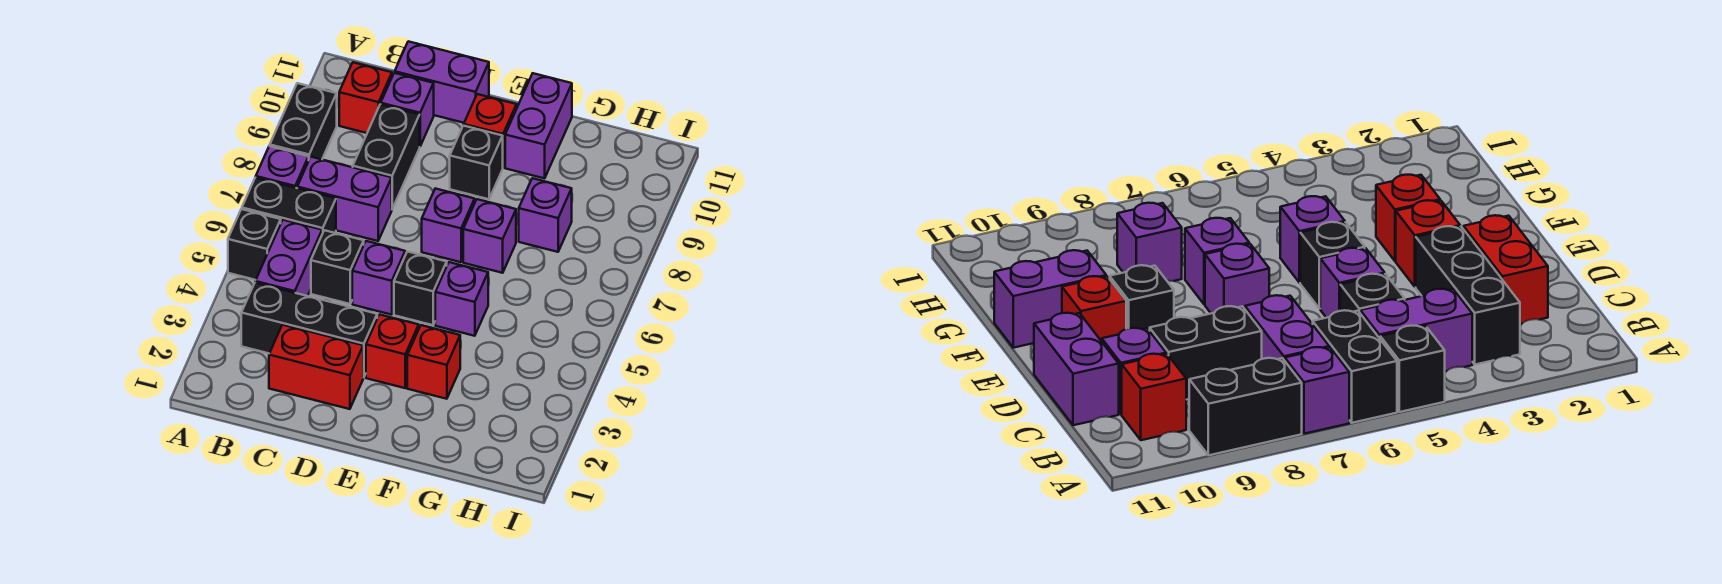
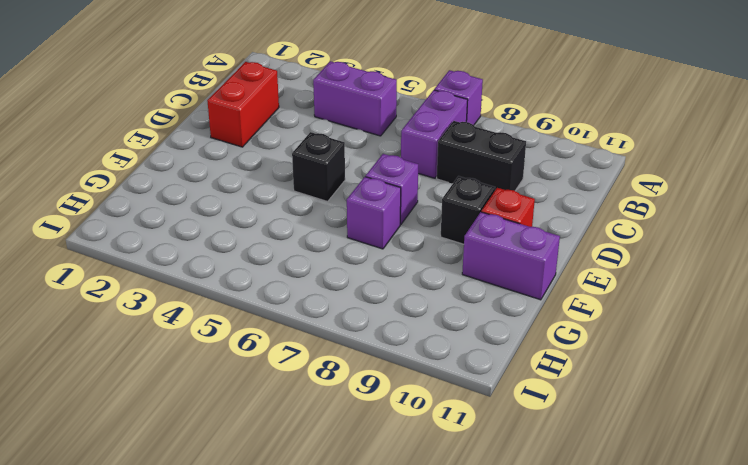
none -> black 1x1 brick [228,209,281,280]
none -> black 1x2 brick [242,178,336,234]
none -> black 1x2 brick [270,83,337,159]

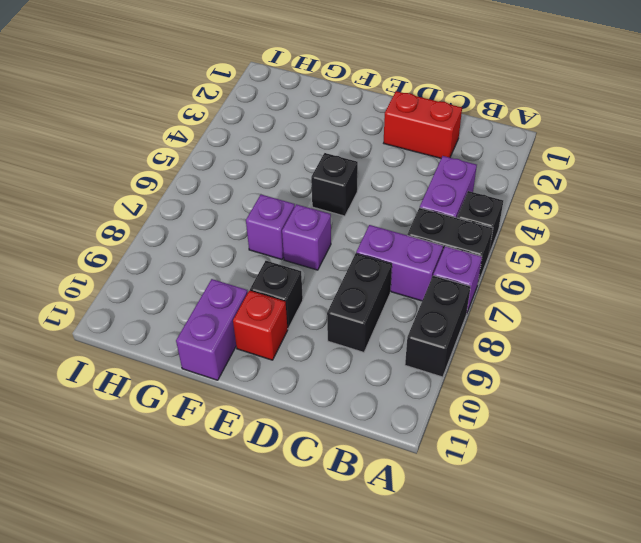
none -> black 1x3 brick [241,283,377,378]
none -> red 1x1 brick [339,62,392,133]
none -> black 1x1 brick [311,230,364,304]

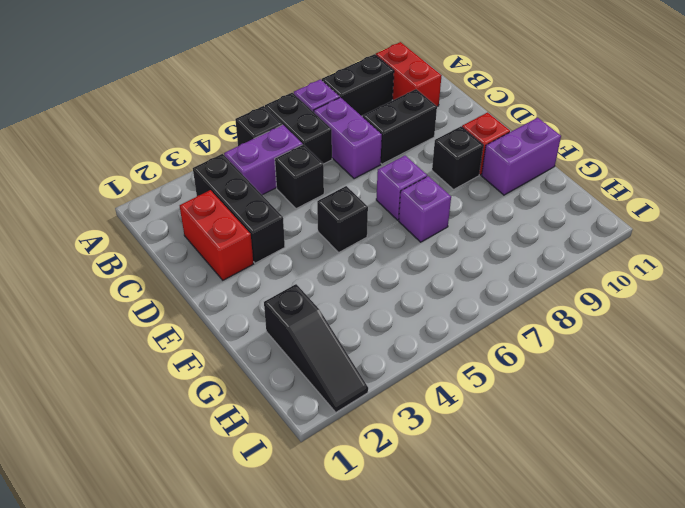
red 1x2 brick [376,42,442,107] -> red 1x1 brick [339,62,392,133]
black 1x3 slope [264,284,368,412] -> none
none -> purple 1x1 brick [381,73,434,146]
none -> purple 1x2 brick [395,41,489,123]
none -> purple 1x1 brick [352,241,405,315]

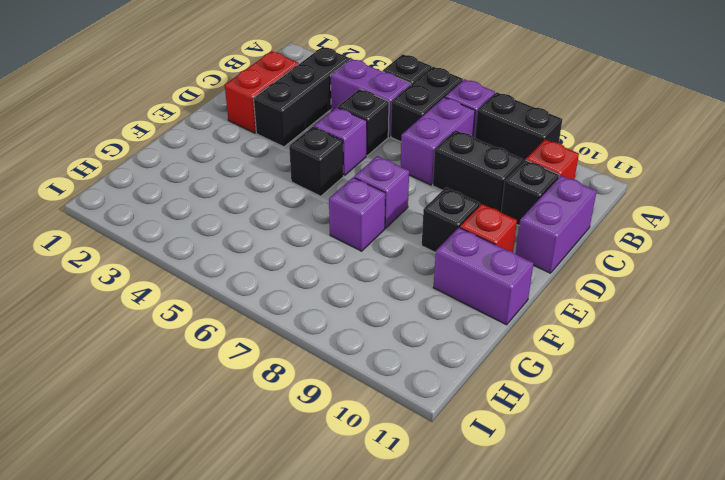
black 1x1 brick [501,160,559,225] -> purple 1x1 brick [381,73,434,146]
none -> red 1x1 brick [366,315,419,388]
none -> red 1x1 brick [407,325,460,399]
none -> purple 1x1 brick [435,262,488,336]

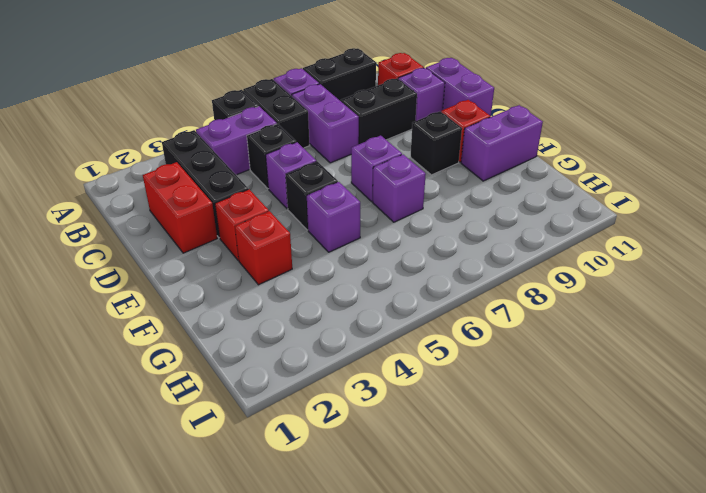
none -> purple 1x1 brick [519,178,572,252]

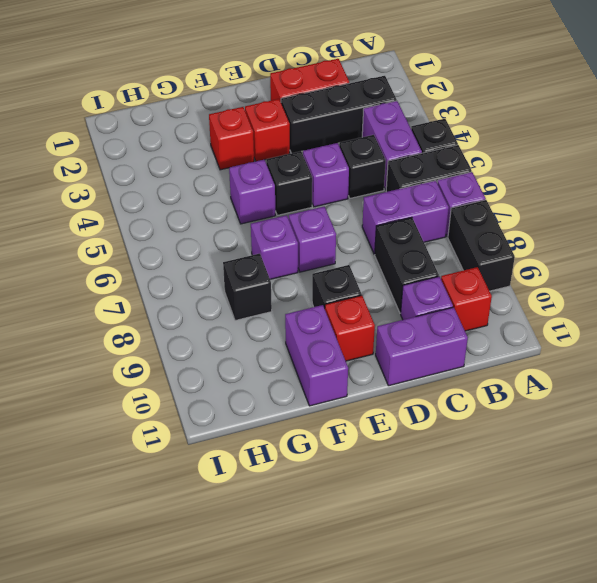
black 1x1 brick [223,254,272,320] -> purple 1x1 brick [519,178,572,252]

